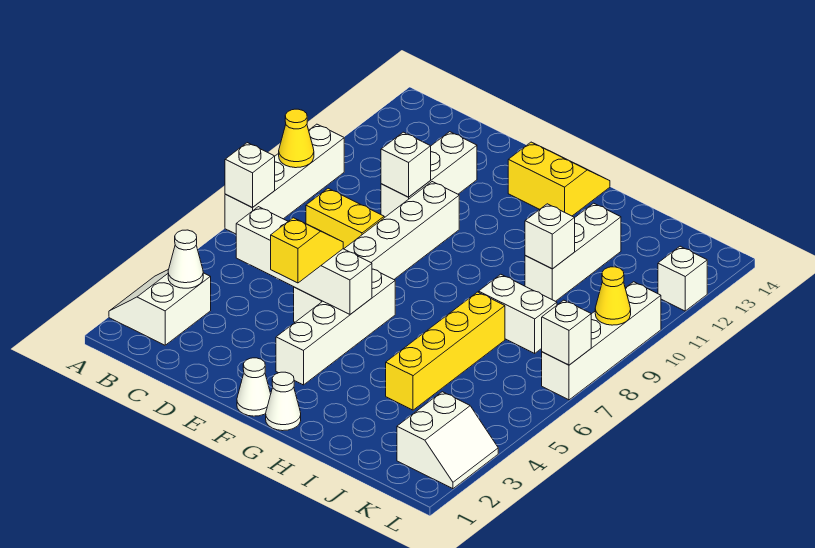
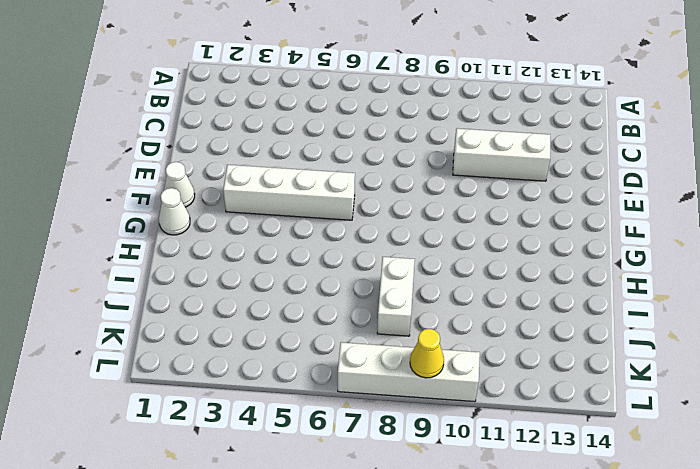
none -> white 2x2 slope [109,269,211,345]
none -> white 1x4 brick [225,124,344,234]
none -> yellow 1x2 brick [306,188,384,249]

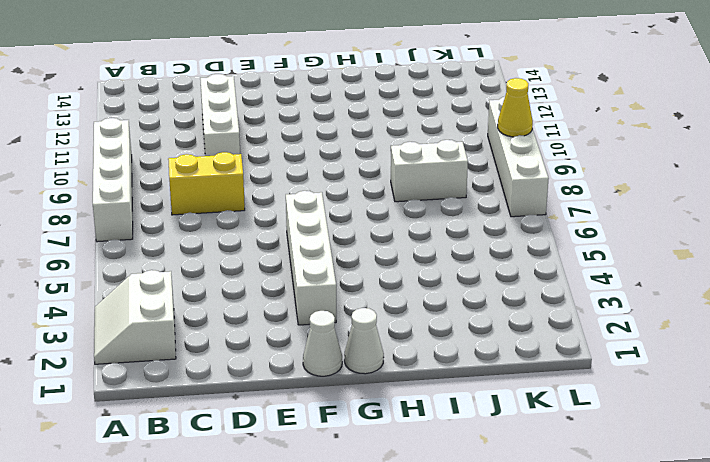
none -> white 1x6 brick [294,182,459,322]
none -> yellow 2x2 slope [508,142,610,216]
none -> yellow 1x4 brick [386,292,505,410]

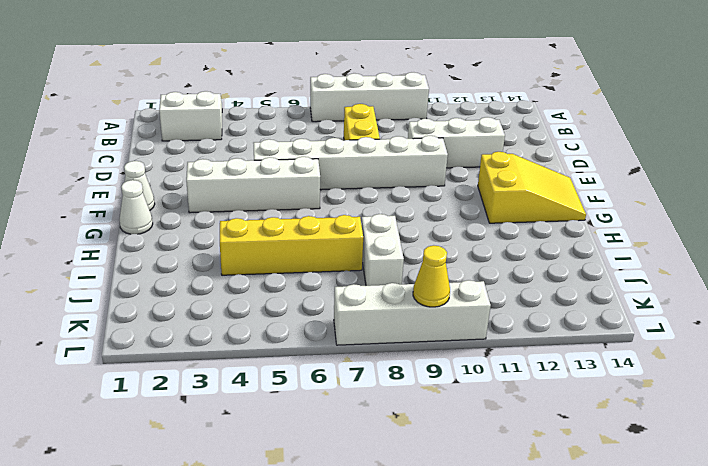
yellow 2x3 slope [478,152,586,223] -> yellow 2x2 slope [508,142,610,216]
none -> white 1x3 brick [525,203,621,301]
none -> white 2x2 slope [397,392,498,489]
none -> white 1x1 brick [658,246,707,311]

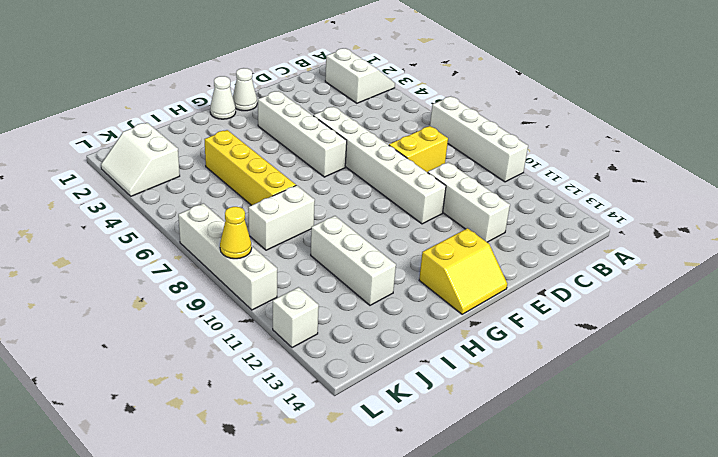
none -> white 1x1 brick [225,143,275,208]
none -> yellow 1x1 cone [279,109,314,168]
none -> white 1x1 cone [168,230,203,288]

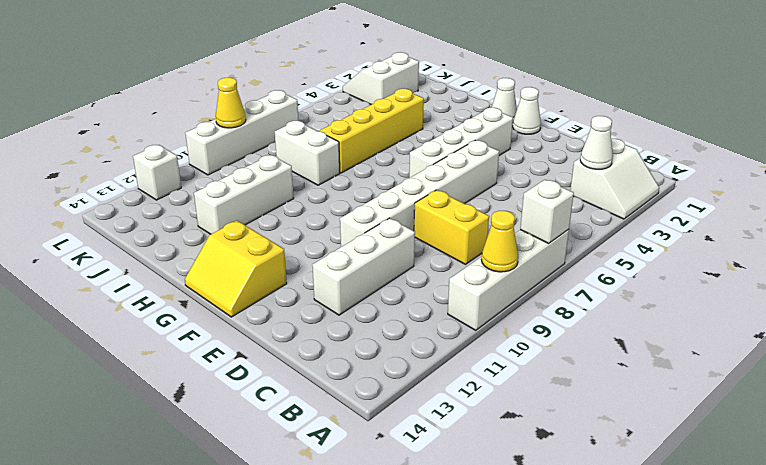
none -> white 1x4 brick [236,207,372,314]
none -> white 1x1 brick [381,132,431,197]
none -> white 1x1 brick [525,204,575,269]

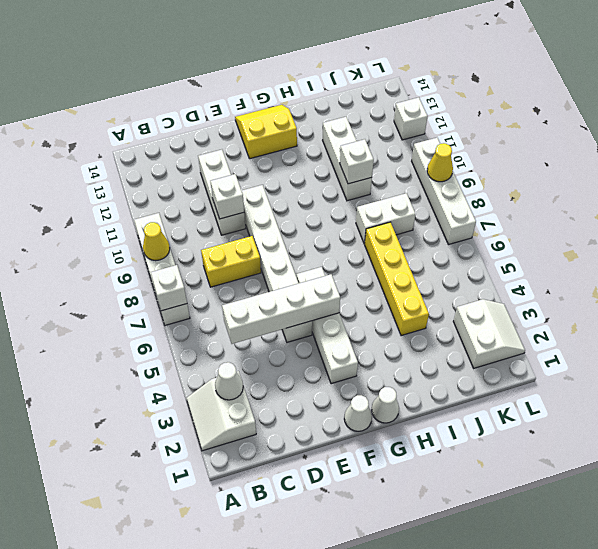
none -> white 1x1 brick [542,300,591,365]
none -> yellow 1x2 slope [271,218,343,283]

